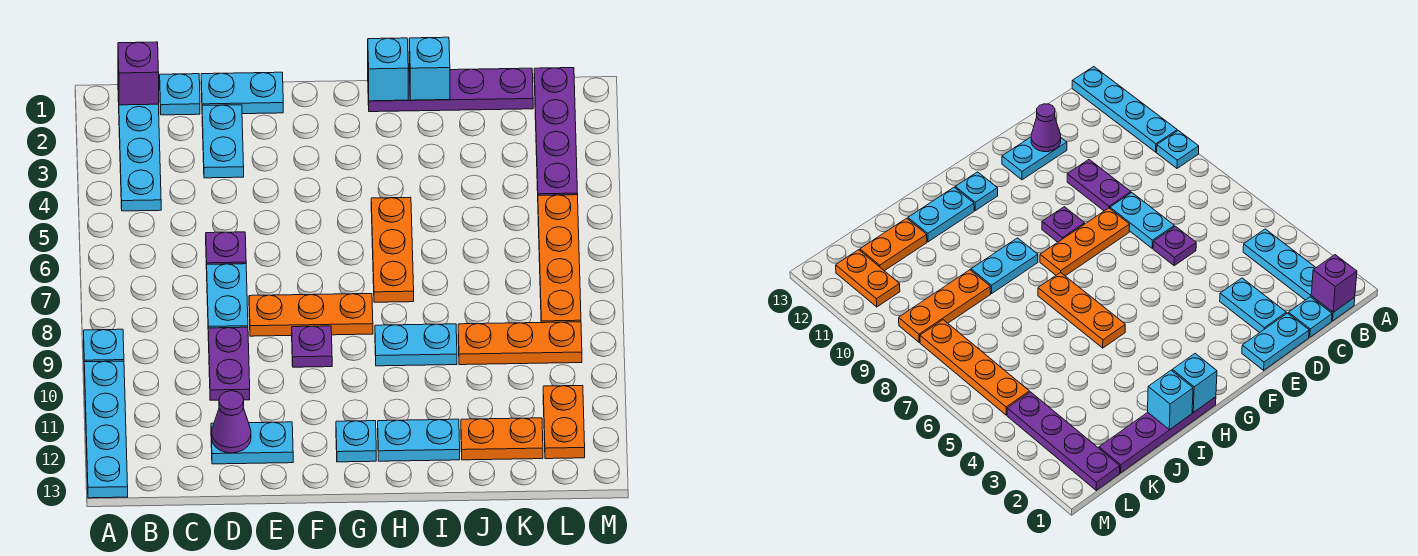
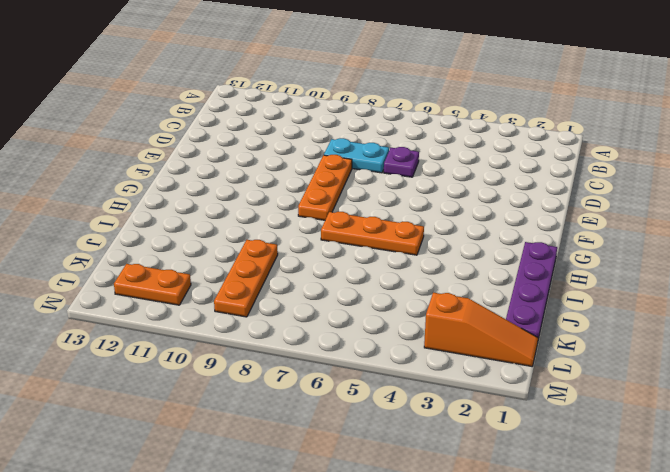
orange 1x3 slope [424,293,538,366] -> purple 1x4 plate [534,68,578,195]
none -> cyan 1x1 plate [84,329,124,362]
none -> cyan 1x4 plate [84,361,128,498]
none -> cyan 1x4 plate [118,92,161,211]

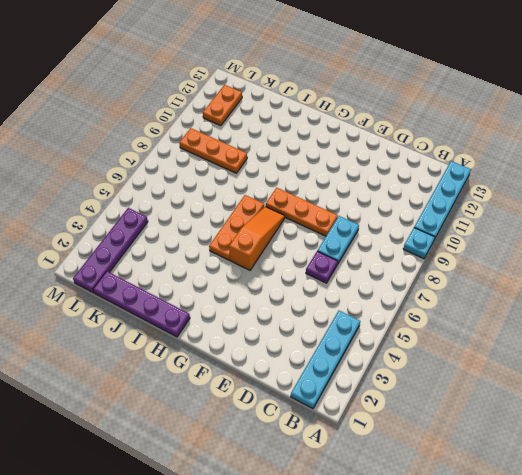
orange 1x3 slope [229,206,285,270] -> none
none -> cyan 1x1 plate [160,74,200,115]
none -> cyan 1x2 plate [201,72,283,114]
none -> cyan 1x2 plate [202,105,244,178]

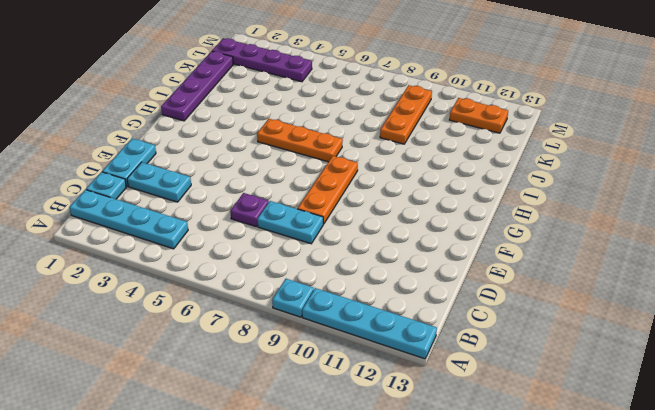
none -> purple 1x2 plate [208,327,250,400]
none -> cyan 1x2 plate [211,422,293,464]
none -> purple 1x1 plate [292,326,332,367]

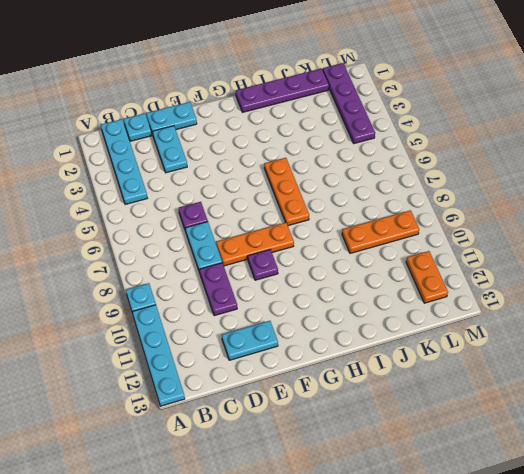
none -> cyan 1x1 plate [336,421,376,462]
none -> cyan 1x2 plate [375,324,457,366]
none -> cyan 1x2 plate [378,419,460,461]

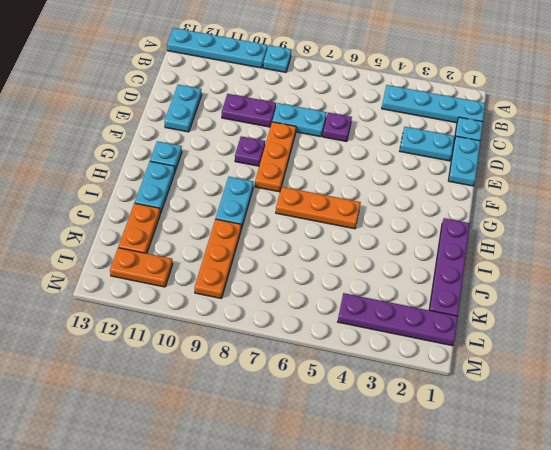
none -> orange 1x4 plate [538,195,581,323]
none -> purple 1x1 brick [118,42,159,105]
none -> purple 1x1 cone [212,391,251,453]

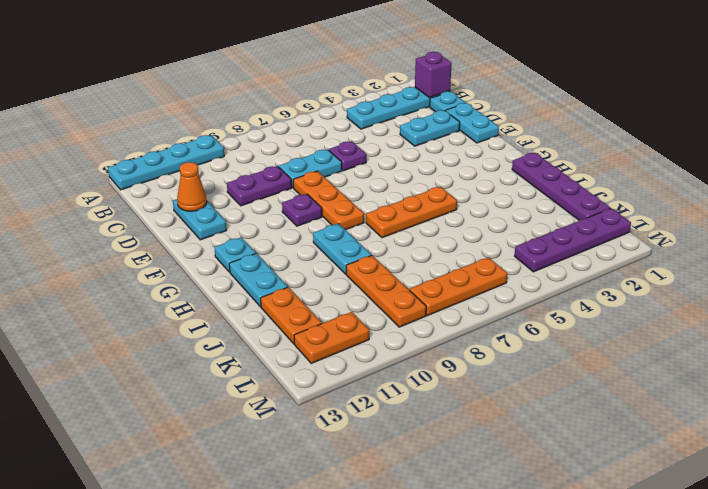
orange 1x1 cone [177,162,207,211] -> purple 1x1 cone [212,391,251,453]
orange 1x3 plate [410,257,507,316] -> orange 1x4 plate [538,195,581,323]
none -> cyan 1x1 plate [84,329,124,362]
none -> cyan 1x1 brick [368,38,408,101]
none -> cyan 1x1 brick [409,37,450,100]

